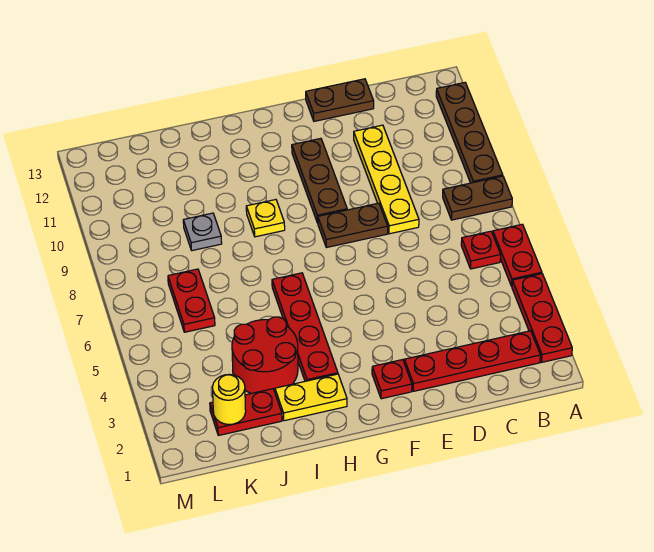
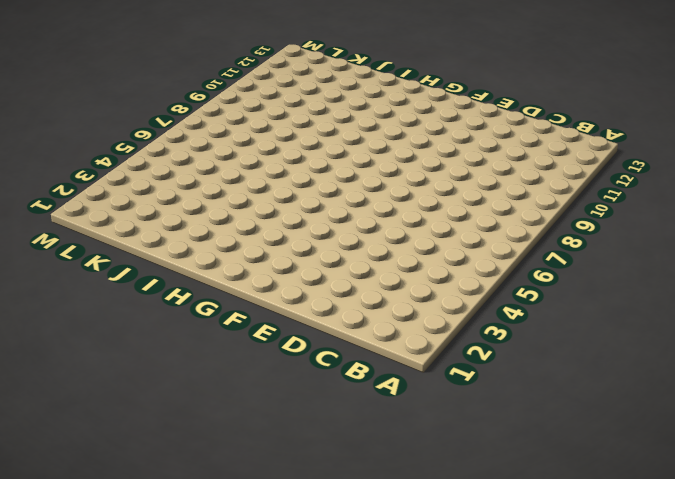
none -> red 1x3 plate [512,274,572,362]
none -> red 1x2 plate [493,224,542,286]
none -> brown 1x2 plate [443,176,512,220]

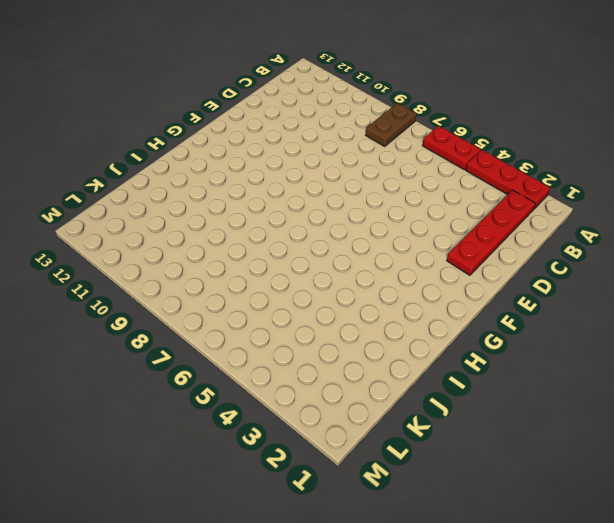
none -> brown 1x4 plate [436,83,503,183]
none -> red 1x1 plate [461,231,501,269]
none -> yellow 1x4 plate [354,125,419,234]

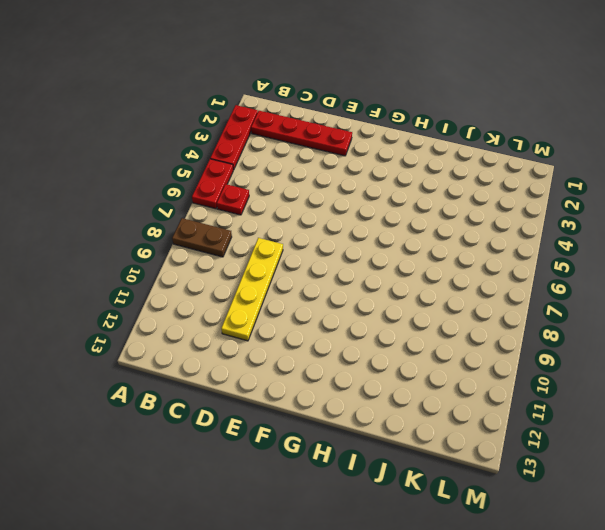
none -> brown 1x4 plate [436,83,503,183]
none -> brown 1x2 plate [306,79,374,121]
none -> brown 1x2 plate [318,203,388,248]

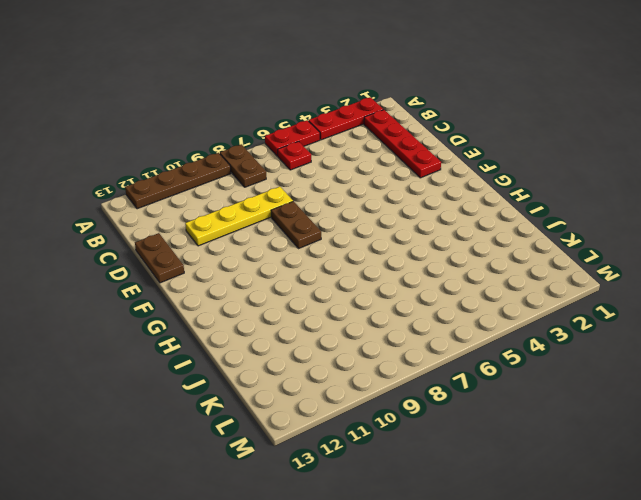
none -> red 1x1 plate [372,360,412,399]
none -> brown 1x3 plate [292,138,347,223]
none -> yellow 1x2 plate [275,374,347,421]

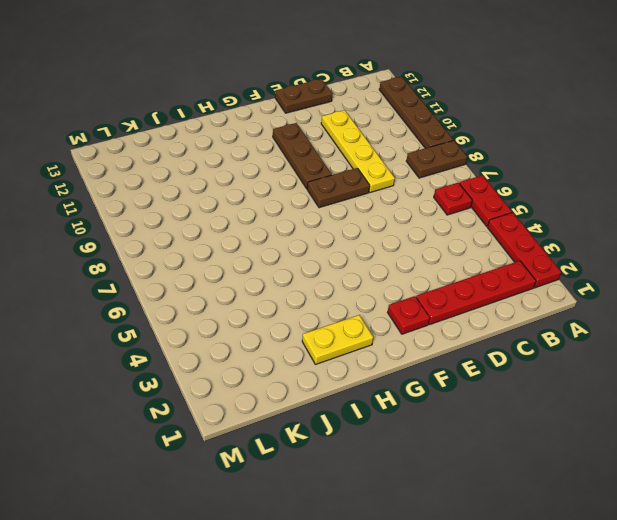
none -> red 1x4 plate [272,273,338,381]
none -> yellow 1x1 plate [246,200,285,237]
none -> red 2x2 round brick [232,317,298,394]

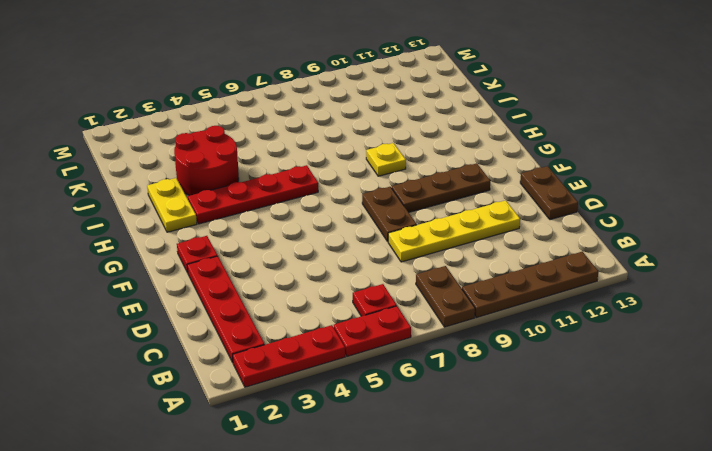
none -> red 1x2 plate [210,389,282,436]
none -> grey 1x1 plate [183,213,222,251]
none -> red 1x2 plate [168,269,215,332]

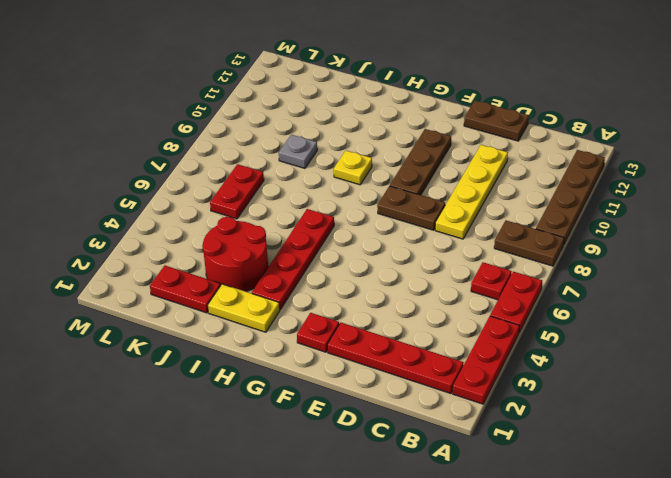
none -> yellow 1x1 round brick [213,374,246,425]

